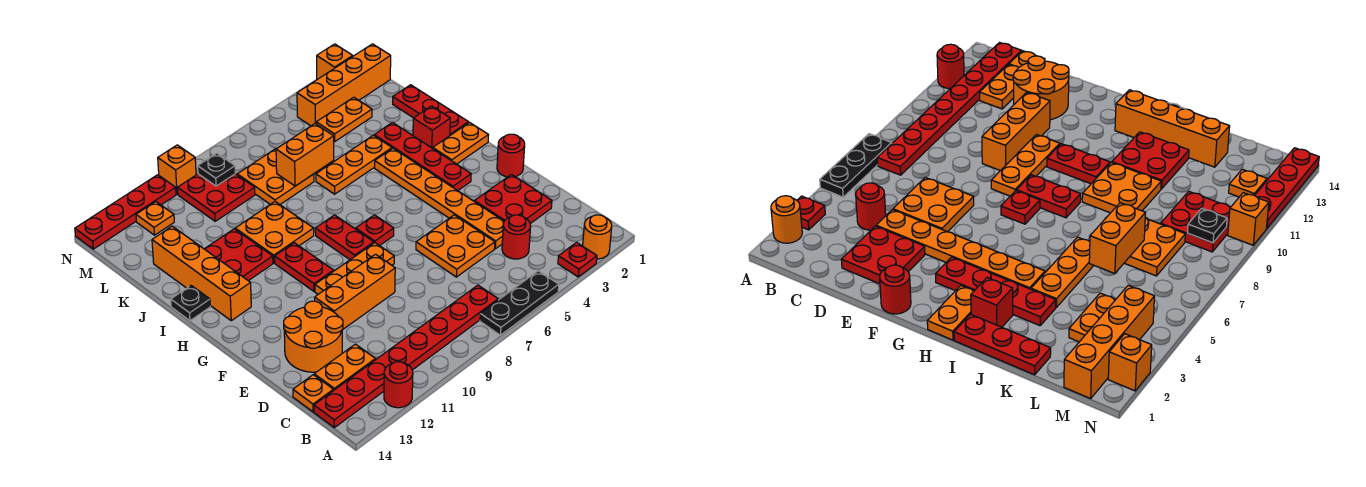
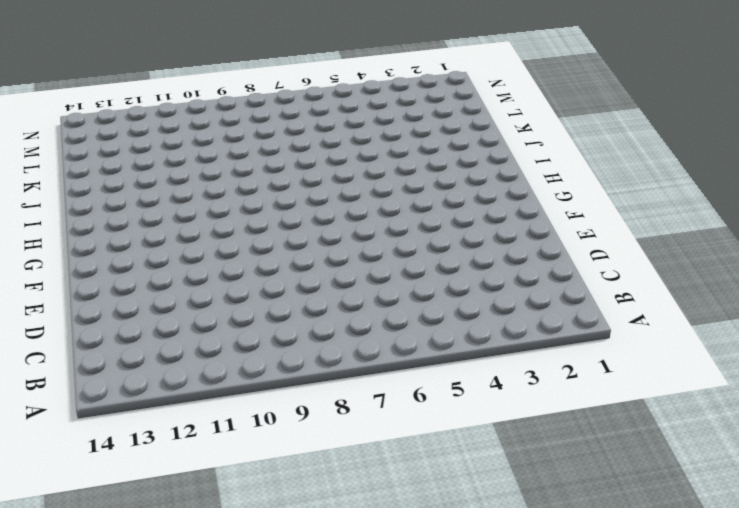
none -> orange 1x1 round brick [583,215,612,259]
none -> red 1x1 plate [558,243,597,277]
none -> black 1x3 plate [480,271,559,335]
none -> red 1x1 round brick [384,362,413,408]

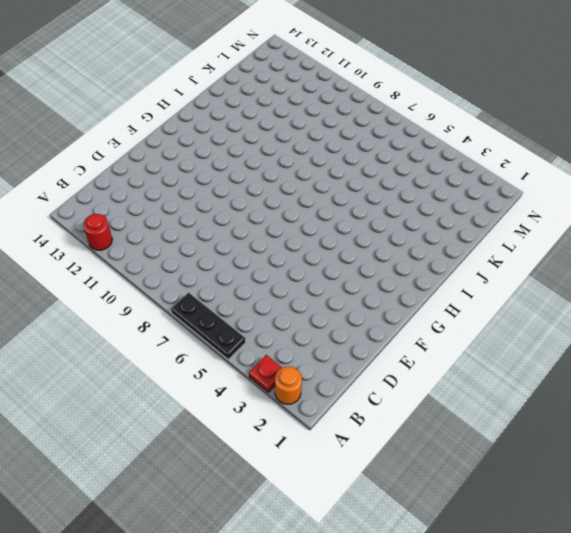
none -> red 1x8 plate [314,285,498,428]
none -> red 1x1 round brick [502,215,531,259]
none -> orange 1x2 plate [314,344,375,391]
none -> orange 1x1 plate [293,375,333,412]

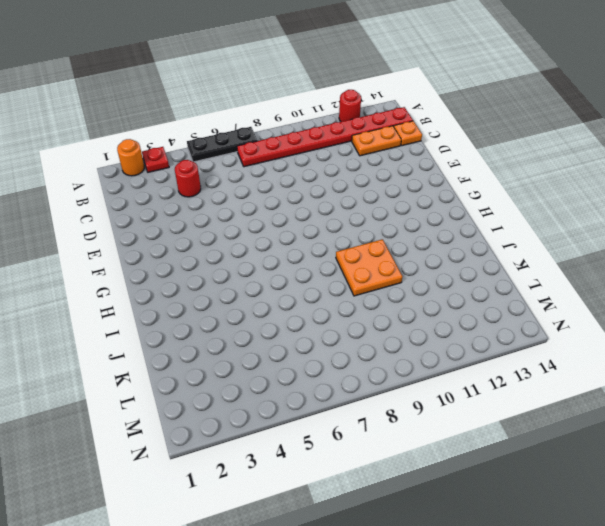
none -> red 2x2 plate [474,175,552,224]
none -> orange 1x6 plate [375,148,504,249]
none -> orange 2x2 plate [416,215,495,277]
none -> orange 2x2 round brick [284,301,343,372]

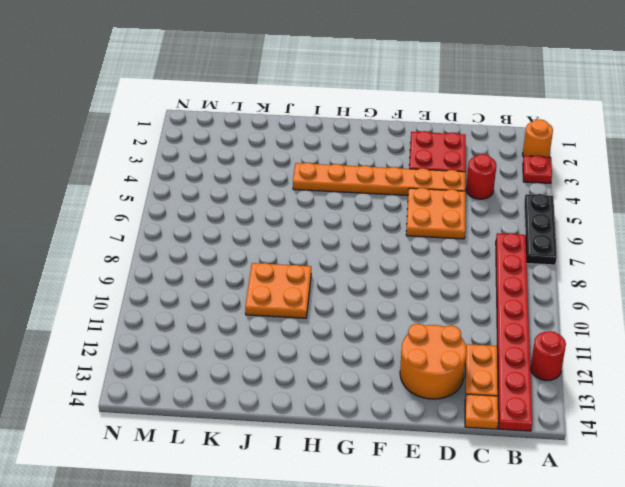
none -> orange 1x3 brick [315,254,395,330]
none -> red 1x1 round brick [497,134,525,177]
none -> orange 1x3 plate [315,243,394,294]
none -> red 1x4 plate [374,122,471,191]

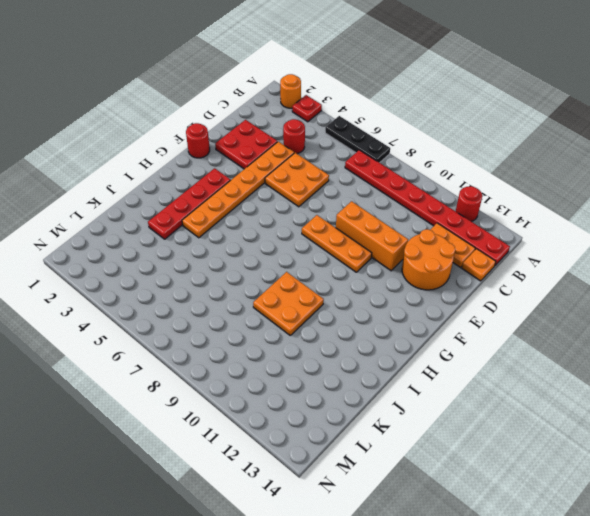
none -> red 1x1 plate [356,215,394,246]
none -> red 1x2 plate [315,215,374,260]
none -> red 1x2 plate [275,243,334,291]
none -> orange 1x2 plate [433,123,488,164]

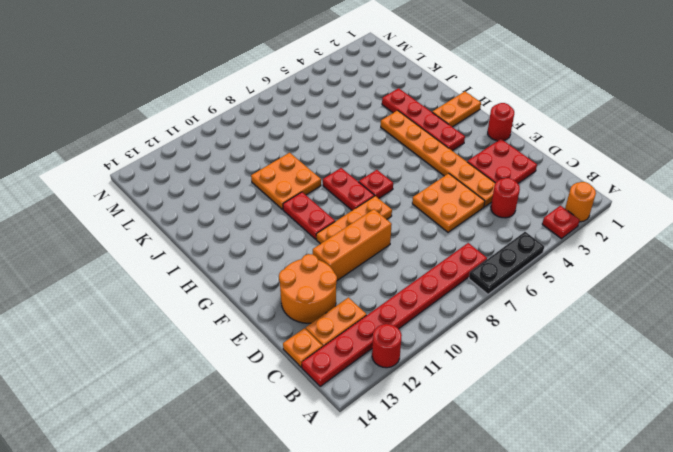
none -> orange 1x4 brick [152,226,251,321]
none -> red 1x3 plate [393,85,468,135]
none -> red 1x1 brick [413,106,450,148]
none -> red 2x2 plate [205,229,273,281]

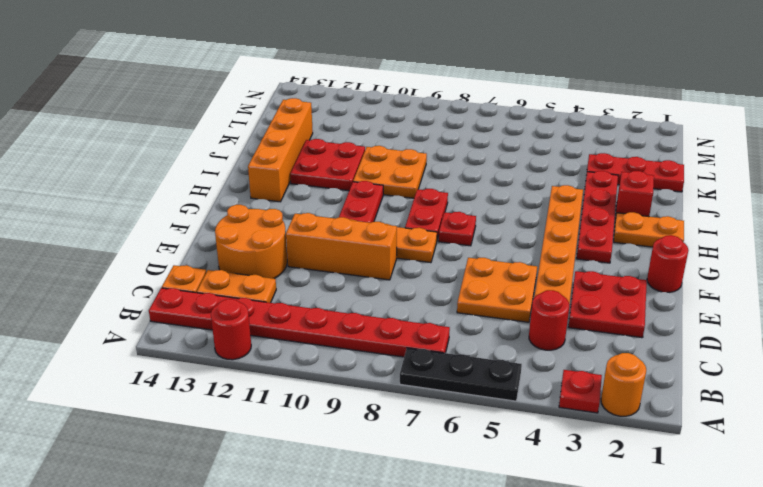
red 1x3 plate [587,153,684,192] -> red 1x3 plate turned to [393,85,468,135]
none -> black 1x1 plate [171,286,210,321]
none -> orange 1x3 plate [316,135,392,194]
none -> orange 2x2 plate [237,149,314,204]
none -> orange 1x2 plate [316,97,372,142]

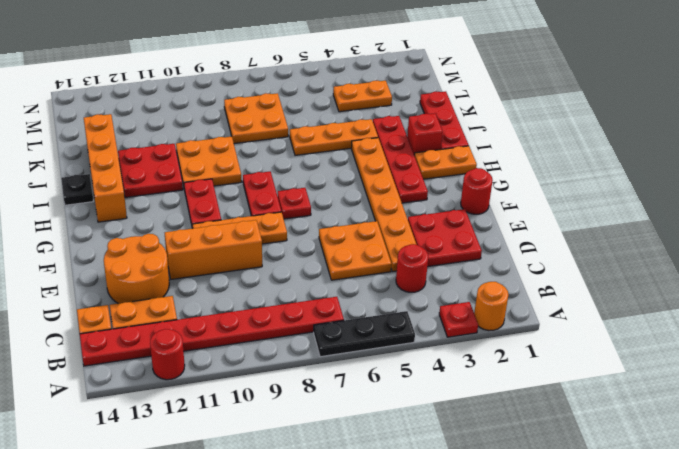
none -> red 2x2 plate [178,174,255,221]
none -> orange 1x4 brick [297,44,391,126]
none -> orange 1x1 plate [136,202,174,235]
none -> orange 1x1 brick [317,44,353,79]

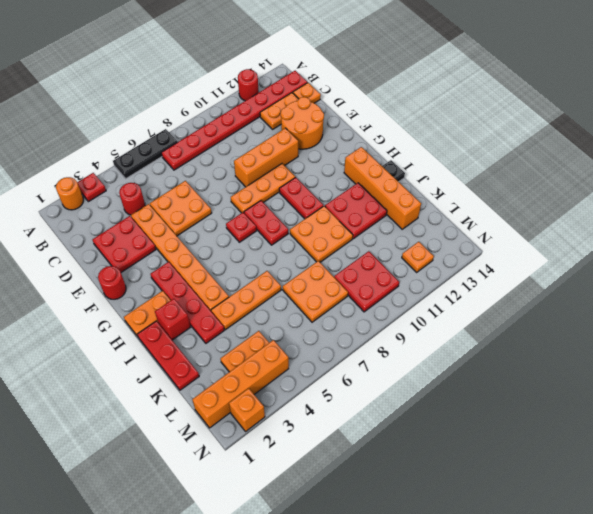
none -> orange 1x1 brick [158,145,196,194]
none -> red 1x4 plate [75,175,176,249]
none -> orange 1x2 brick [276,124,334,186]
none -> black 1x1 plate [198,153,235,186]

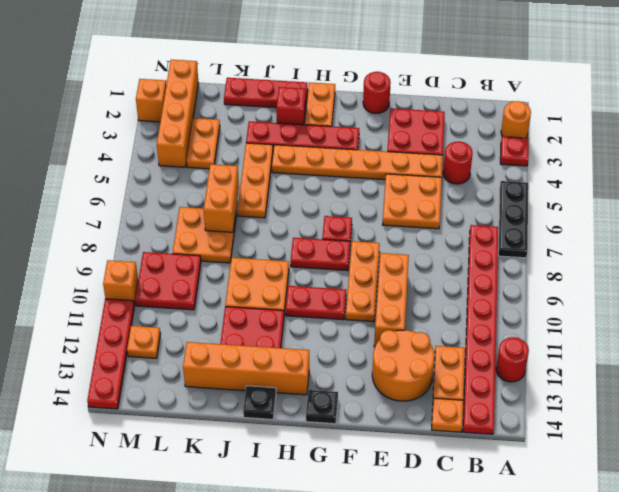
black 1x1 plate [306,390,338,424] -> black 1x1 plate moved to [198,153,235,186]

